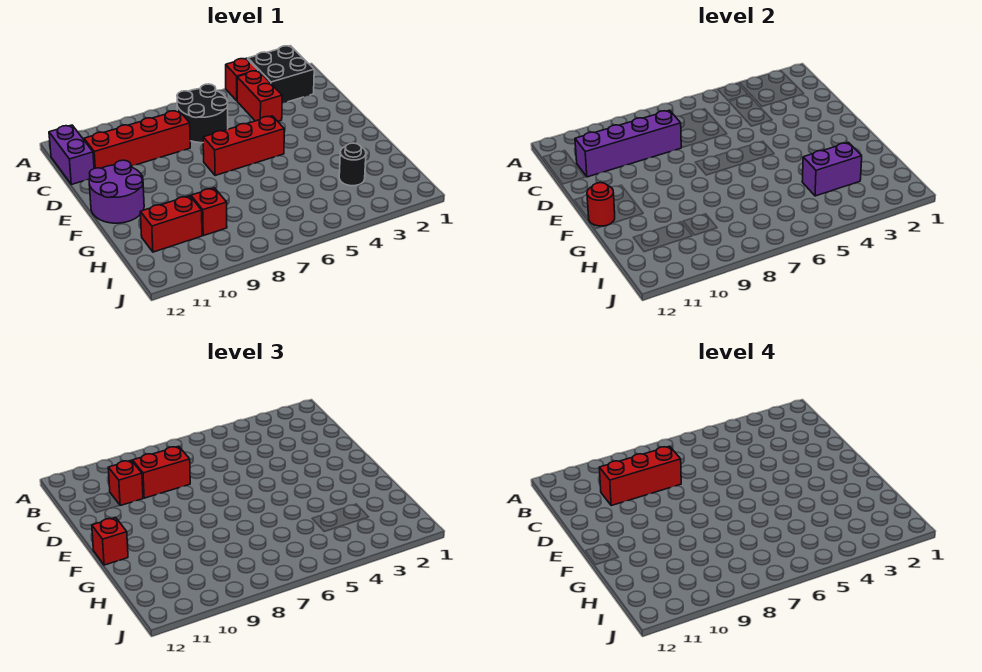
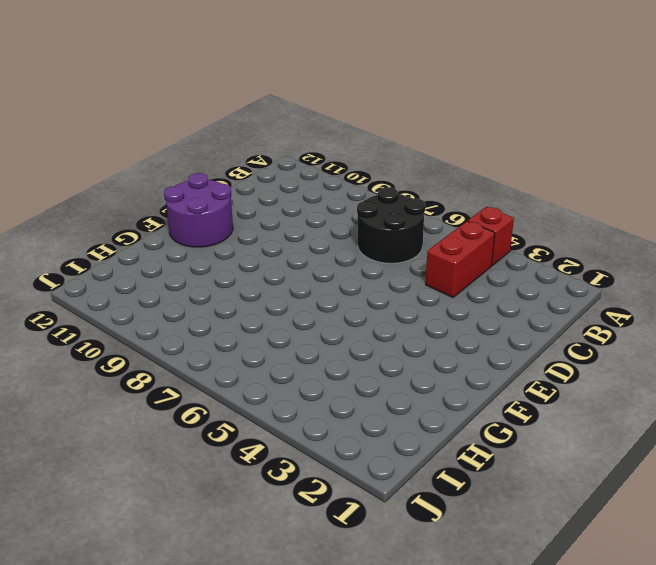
none -> black 2x2 brick [248,46,314,103]
none -> purple 1x2 brick [49,125,94,184]
none -> red 1x4 brick [84,110,190,168]

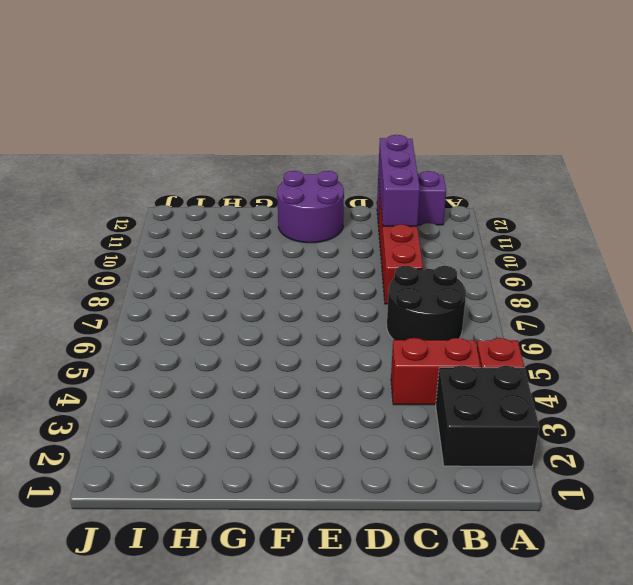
purple 1x3 brick [378,135,420,226] -> purple 1x4 brick [575,110,681,177]
none -> red 1x3 brick [203,116,284,176]
none -> black 1x1 round brick [339,143,366,186]
none -> red 1x1 brick [191,188,227,236]

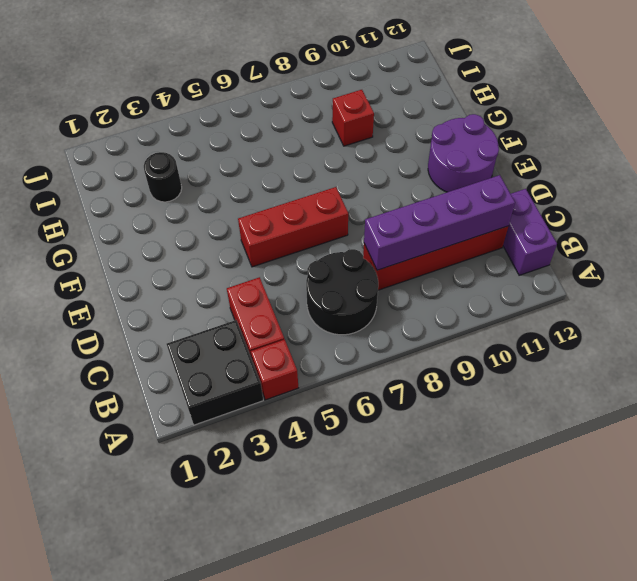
none -> red 1x2 brick [140,196,202,252]
none -> red 1x1 round brick [587,183,615,226]
none -> purple 1x2 brick [802,143,862,196]

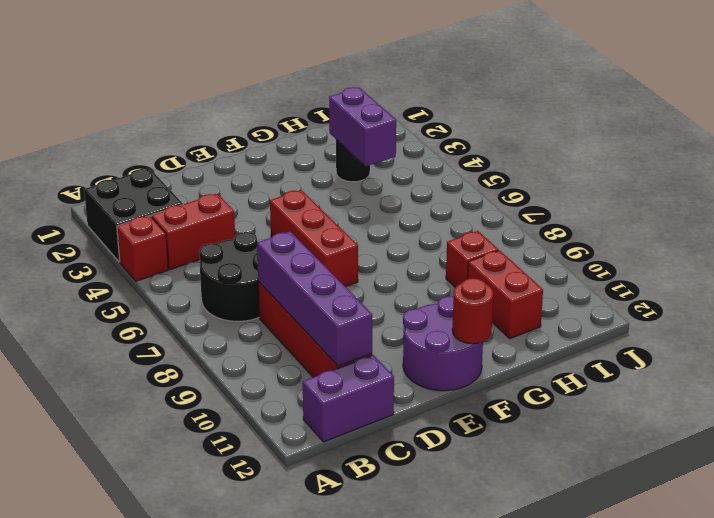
none -> red 1x2 brick [133,446,190,498]
none -> red 1x1 brick [108,461,143,505]
none -> red 1x1 brick [92,518,128,565]

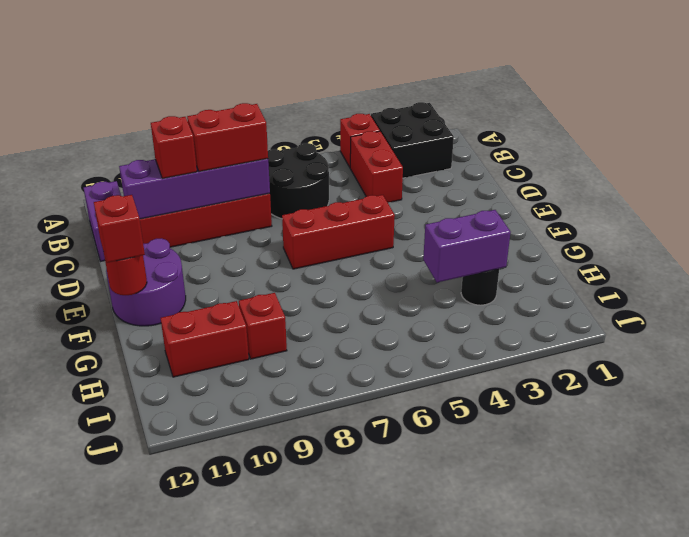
none -> red 1x3 brick [599,446,681,505]

